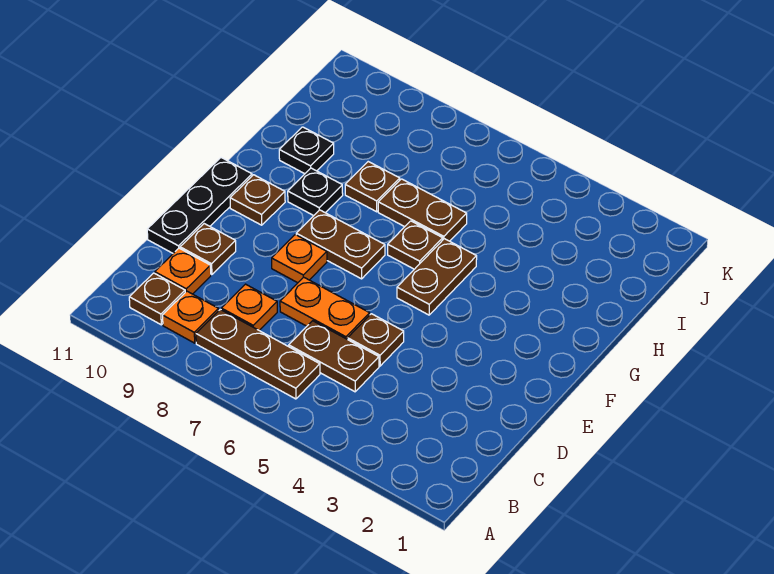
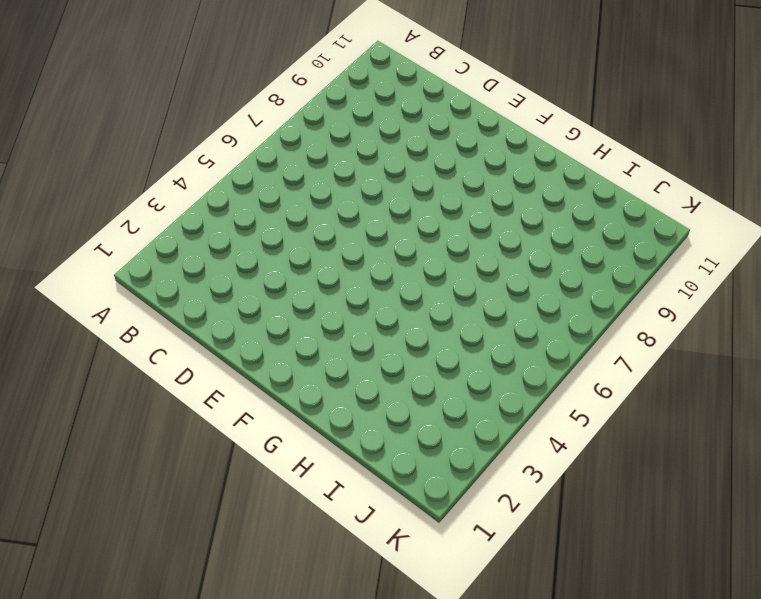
none -> brown 1x3 plate [196,309,320,399]
none -> orange 1x1 plate [163,291,219,343]
none -> brown 1x1 plate [129,273,185,325]

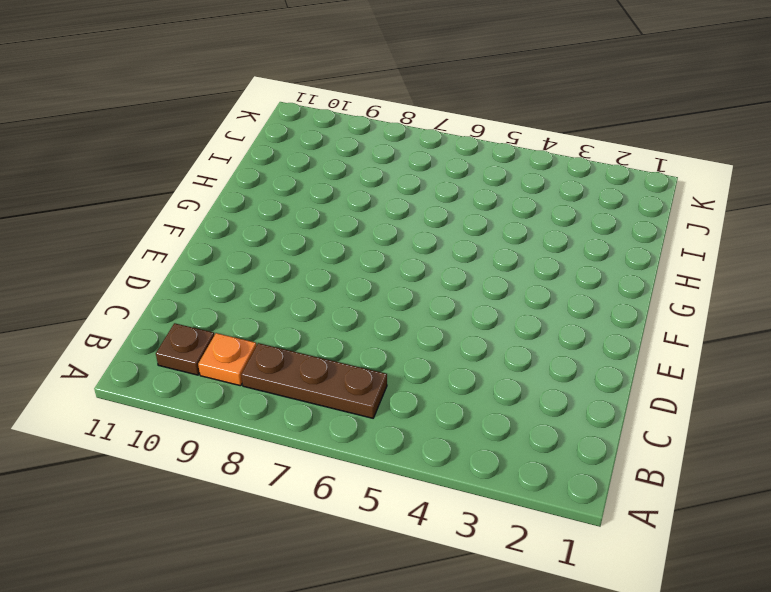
none -> brown 1x2 plate [289,321,379,392]
none -> orange 1x1 plate [221,284,277,330]
none -> orange 1x1 plate [155,248,211,294]

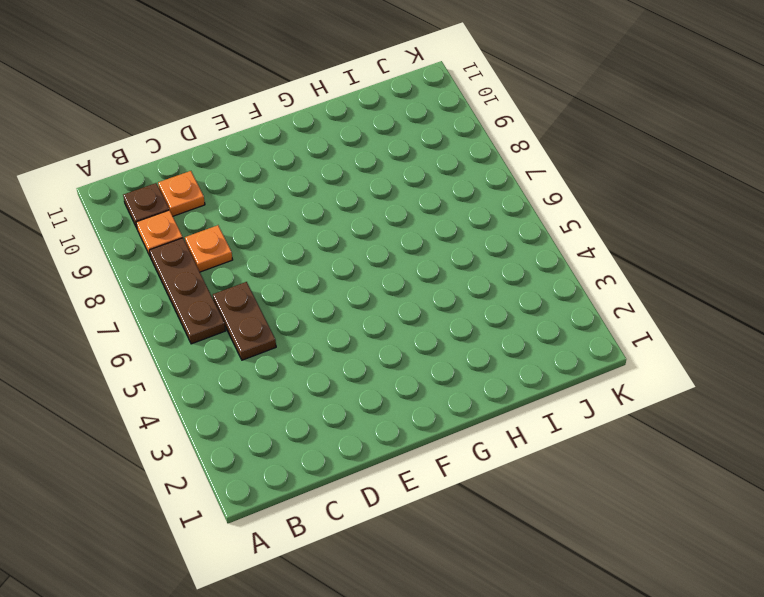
none -> brown 1x1 plate [348,314,404,366]
none -> orange 1x2 plate [280,277,370,339]
none -> brown 1x1 plate [180,224,236,275]

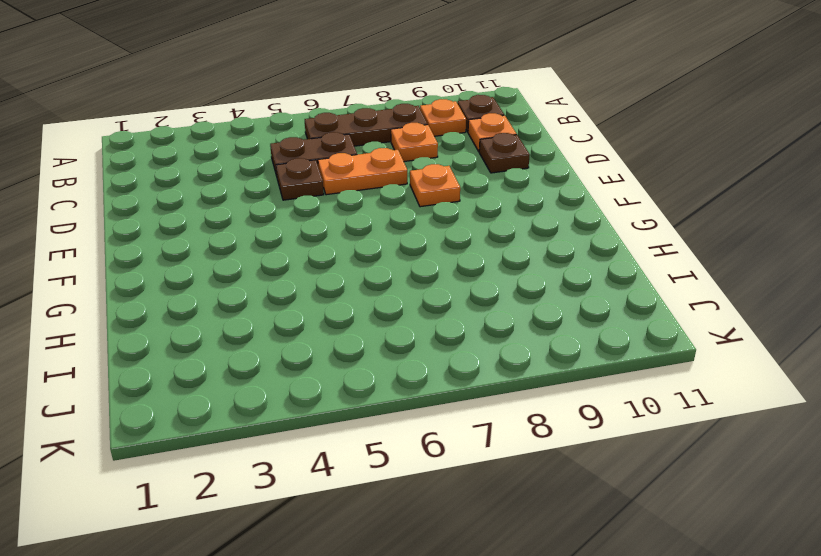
none -> black 1x3 plate [147,158,252,253]
none -> brown 1x2 plate [397,239,477,315]
none -> brown 1x2 plate [296,210,385,279]

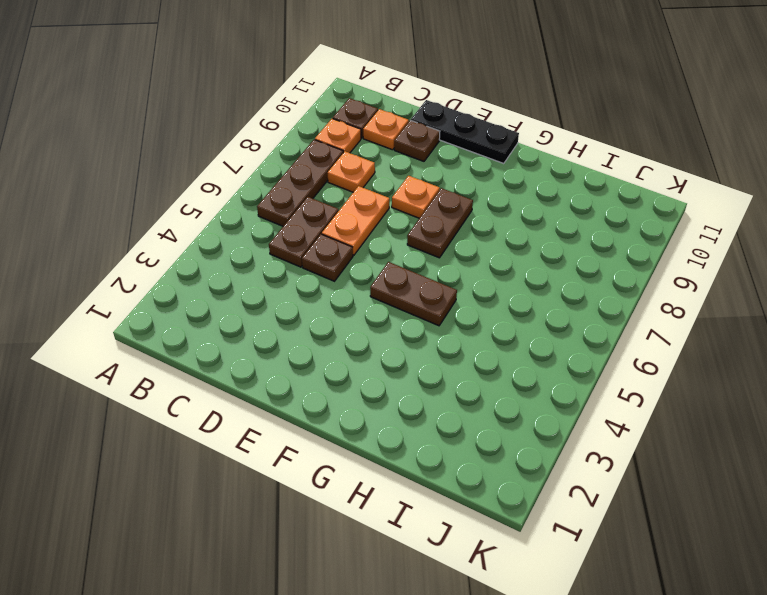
none -> brown 1x1 plate [230,175,285,225]
none -> brown 1x1 plate [388,221,443,269]
none -> black 1x1 plate [288,168,343,216]

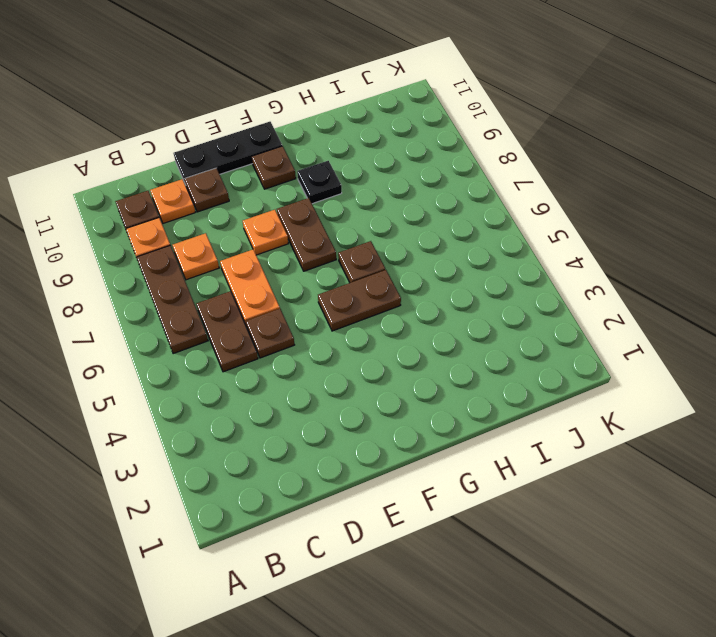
none -> brown 1x2 plate [378,179,467,241]
none -> brown 1x1 plate [345,162,400,212]
none -> black 1x1 plate [279,127,334,174]

